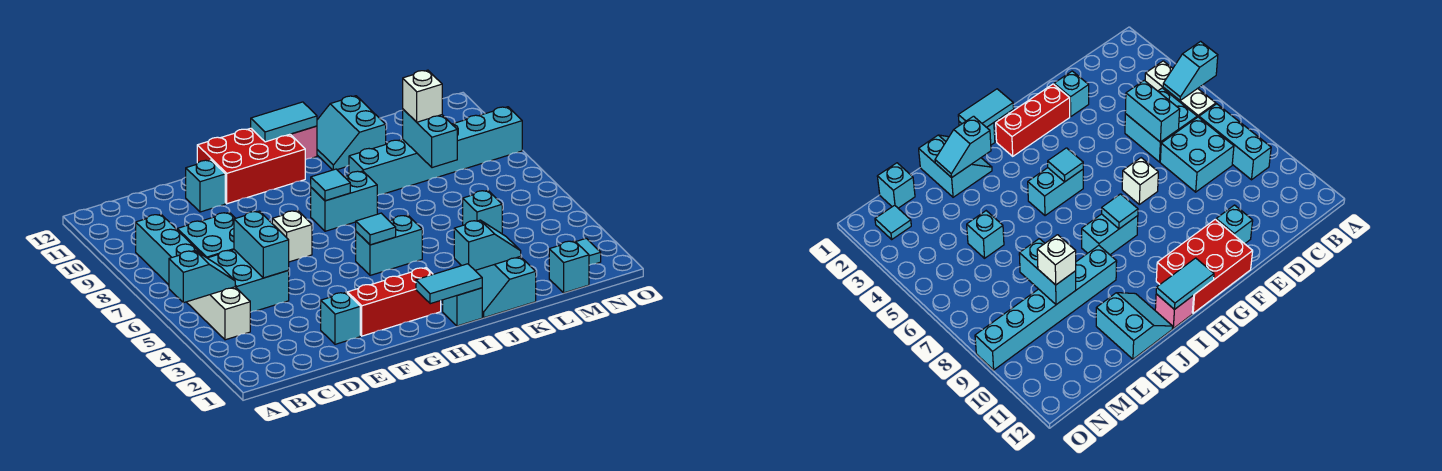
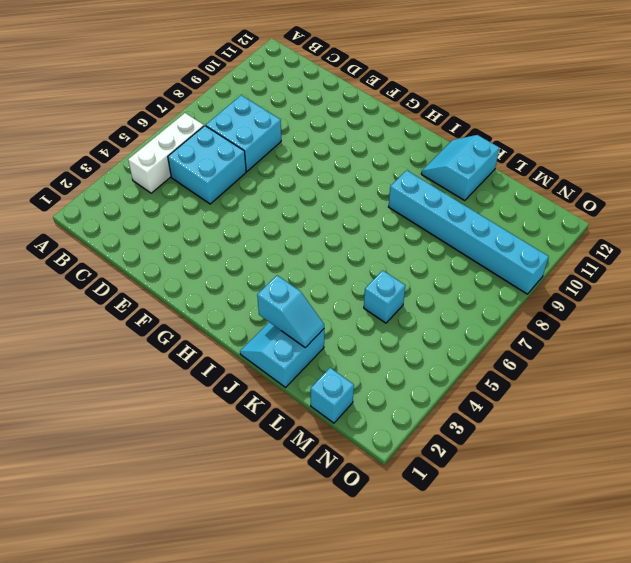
none -> cyan 1x3 brick [136,214,202,285]
none -> cyan 1x1 brick [321,293,360,344]
none -> cyan 1x1 brick [186,160,225,212]

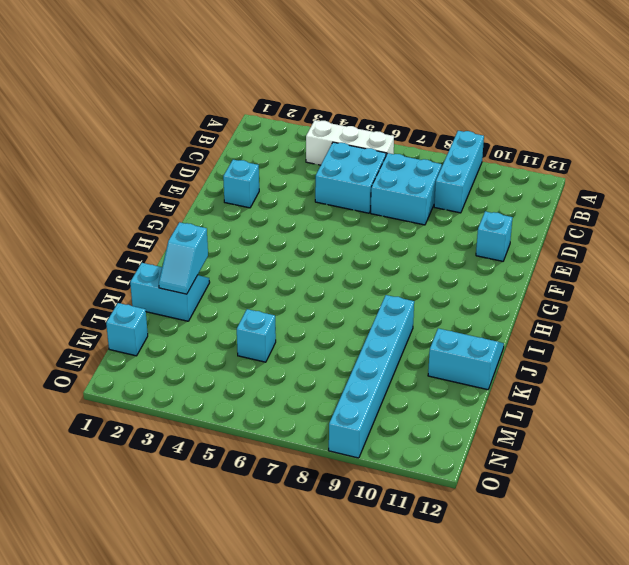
cyan 1x3 brick [434,131,484,213] -> cyan 1x3 brick turned to [136,214,202,285]
none -> red 1x3 brick [347,268,441,336]
none -> white 1x1 brick [272,210,312,262]
none -> red 2x3 brick [197,128,305,204]

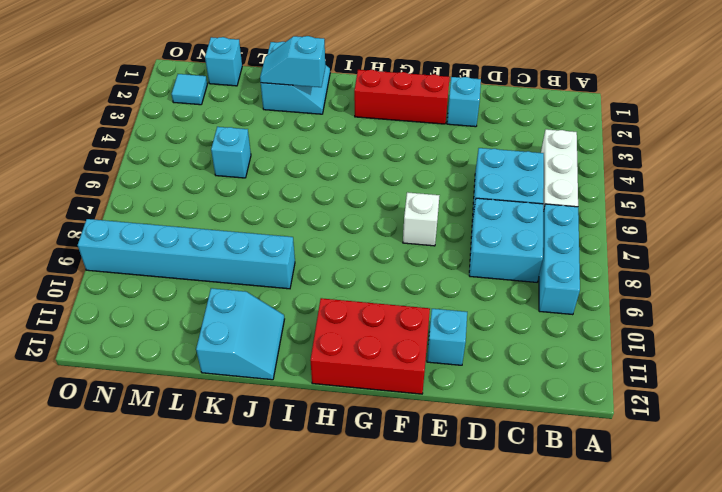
none -> cyan 1x2 brick [356,215,422,275]
none -> cyan 1x2 brick [311,171,377,231]
none -> cyan 1x1 brick [443,288,482,326]

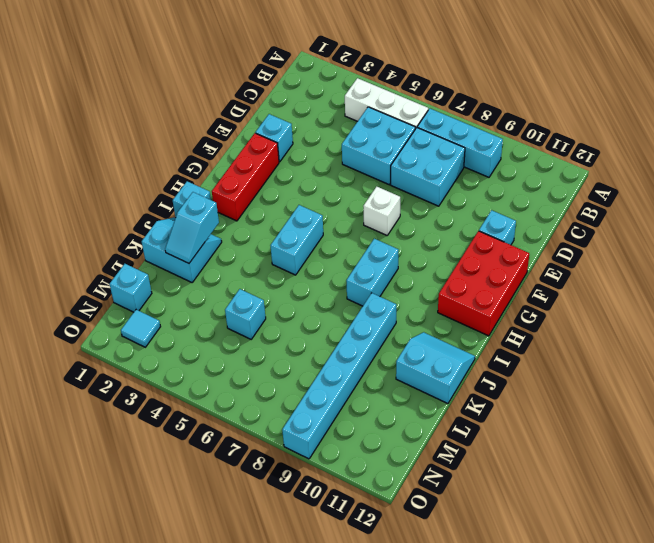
none -> pink 1x1 brick [291,126,317,160]
none -> cyan 1x2 slope [169,250,235,303]
none -> cyan 1x2 brick [234,211,289,278]

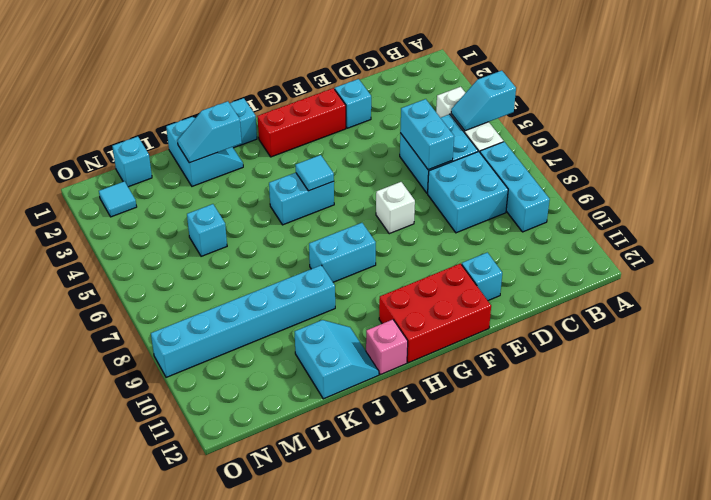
none -> cyan 1x2 tile [416,264,482,304]
none -> cyan 1x1 tile [311,169,350,201]
none -> cyan 1x2 tile [251,102,317,142]

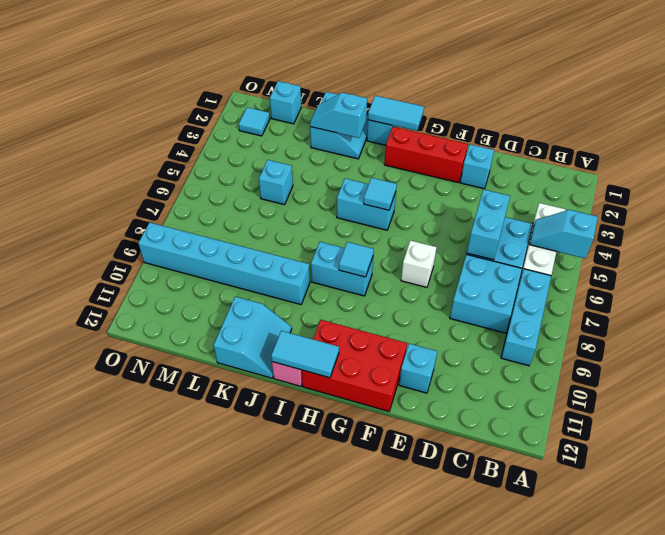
none -> cyan 1x2 brick [403,109,457,168]
none -> white 1x1 brick [403,70,442,122]

